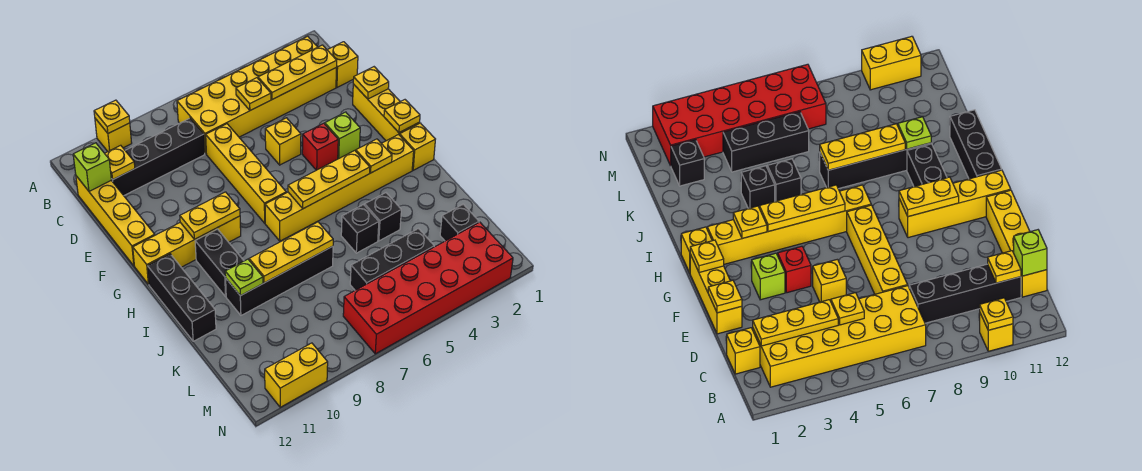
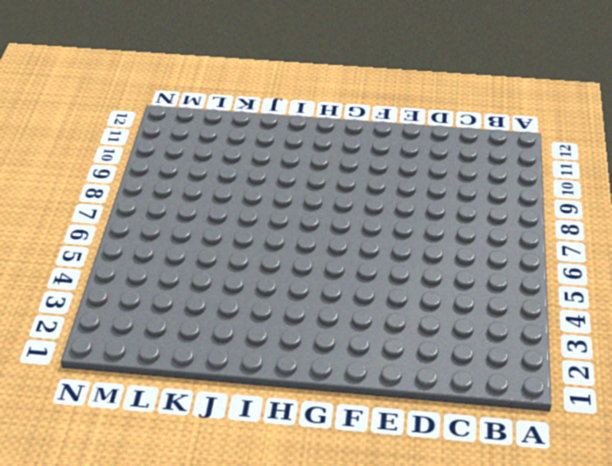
none -> yellow 1x1 brick [95,119,132,151]
none -> yellow 2x6 brick [177,36,337,154]
none -> yellow 1x1 brick [328,42,358,87]
none -> black 1x4 brick [111,118,205,195]

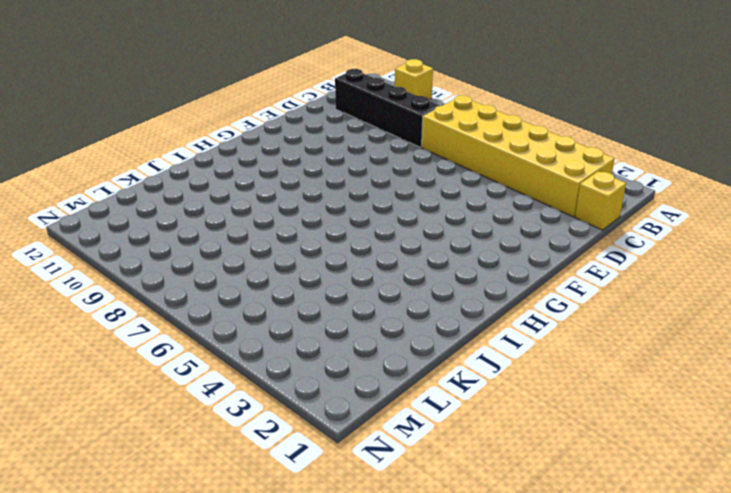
none -> yellow 1x4 brick [76,176,155,266]
none -> yellow 1x4 brick [206,124,286,223]
none -> yellow 1x3 brick [353,84,420,141]
none -> yellow 1x1 brick [265,118,301,165]

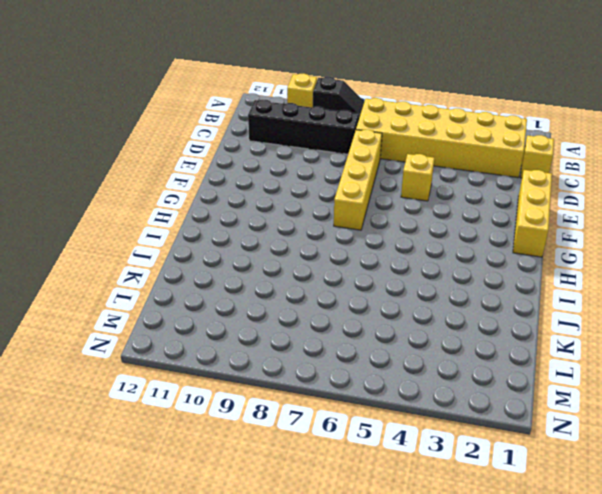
black 1x2 slope [313,77,364,117] -> none
none -> yellow 1x4 brick [76,176,155,266]
none -> lime 1x1 brick [325,112,360,159]
none -> red 1x1 brick [302,123,338,170]
none -> yellow 1x4 brick [133,216,241,284]

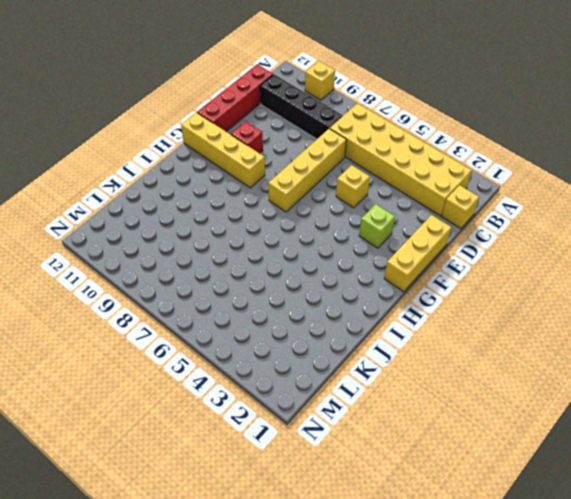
red 1x4 brick [197,64,273,131] -> yellow 1x4 brick [76,176,155,266]
red 1x1 brick [231,122,263,153] -> red 1x1 brick moved to [302,123,338,170]
none -> yellow 1x1 brick [400,123,435,170]
none -> yellow 1x6 brick [265,134,414,241]
none -> black 1x2 brick [195,229,244,296]
none -> black 1x3 brick [148,254,216,341]

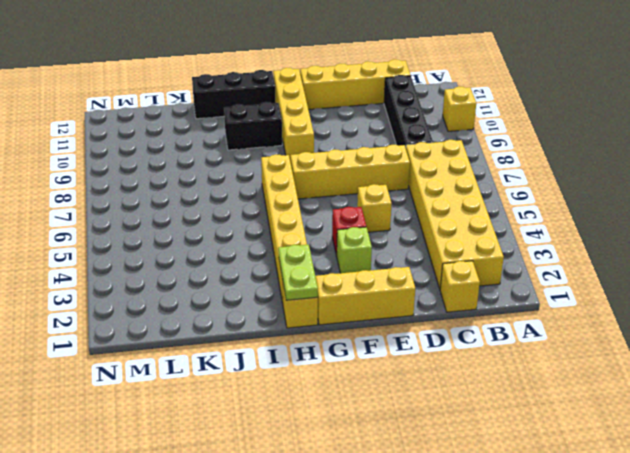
lime 1x2 plate [278,245,318,300] -> none
none -> black 1x1 brick [365,193,401,241]
none -> black 1x1 brick [341,205,379,253]
none -> black 1x4 brick [226,246,333,315]
none -> black 1x1 brick [440,204,479,241]

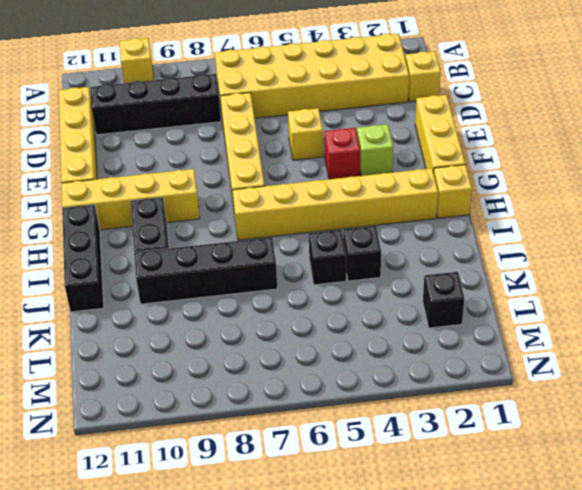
none -> black 1x3 brick [350,229,434,290]
none -> red 2x6 brick [343,222,513,354]
none -> yellow 1x2 brick [265,343,328,407]
none -> yellow 1x1 plate [94,100,130,133]

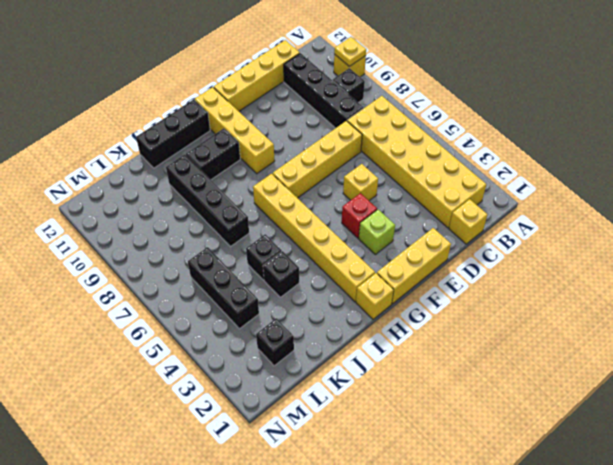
black 1x1 brick [333,68,365,103] -> none
none -> red 2x6 brick [343,222,513,354]
none -> yellow 1x2 brick [265,343,328,407]
none -> yellow 1x3 plate [258,45,337,99]
none -> yellow 1x1 plate [236,78,271,110]

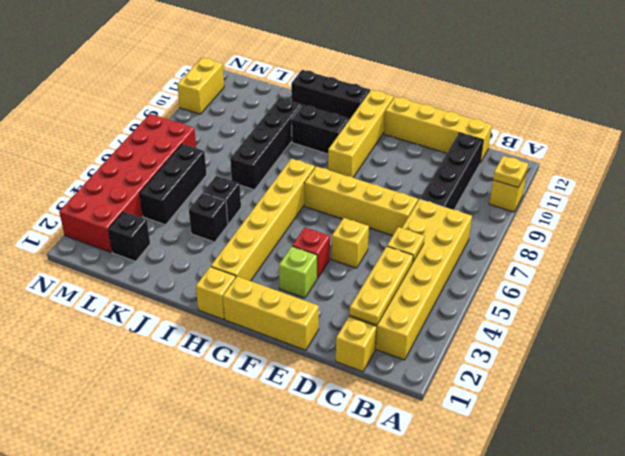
none -> yellow 1x1 plate [105,145,135,180]
none -> lime 1x1 brick [73,143,111,191]
none -> yellow 1x1 plate [353,67,389,99]
none -> yellow 1x1 plate [384,100,420,133]

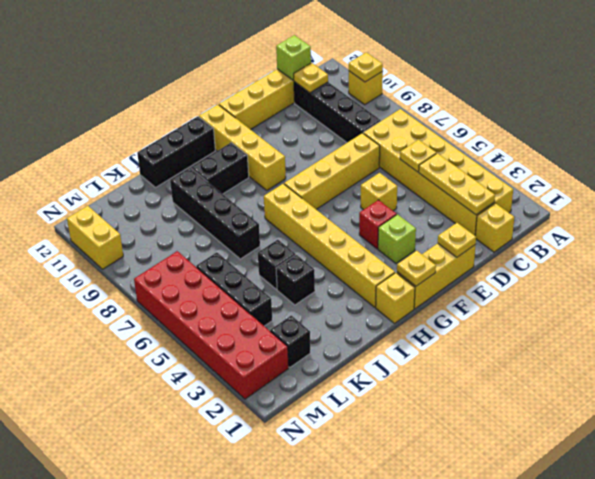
none -> yellow 1x2 plate [180,192,240,240]
none -> yellow 1x1 plate [356,139,392,173]
none -> yellow 1x3 plate [288,151,370,209]
none -> yellow 1x3 plate [249,222,333,283]

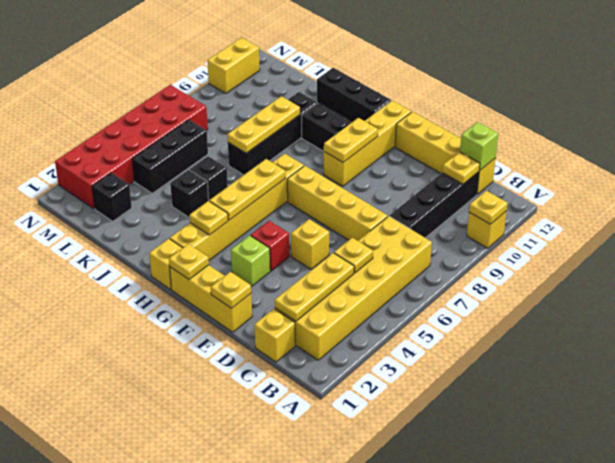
none -> lime 1x1 plate [225,259,263,296]

